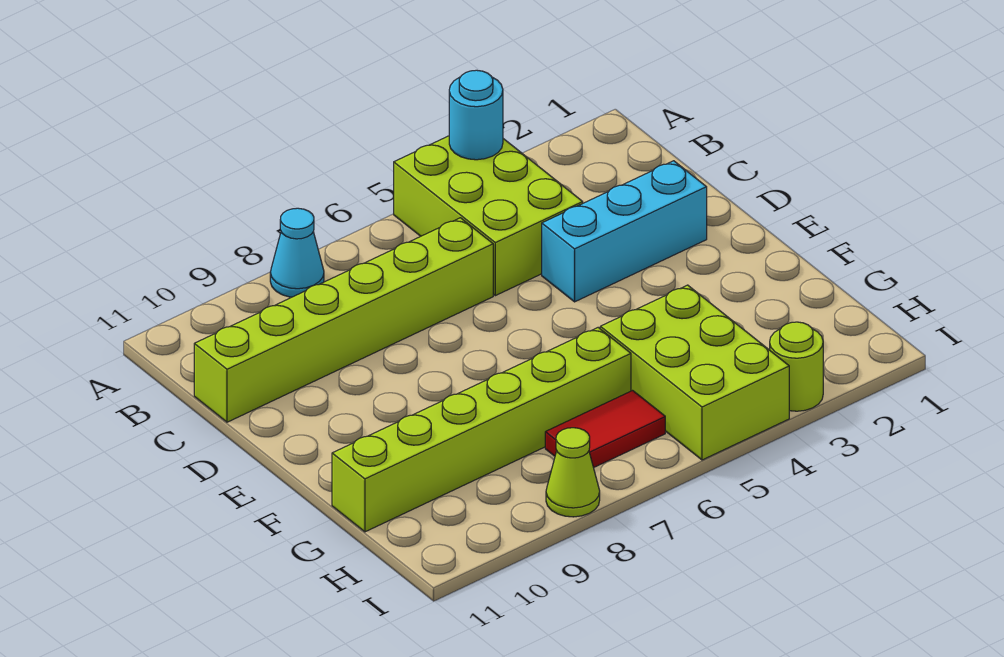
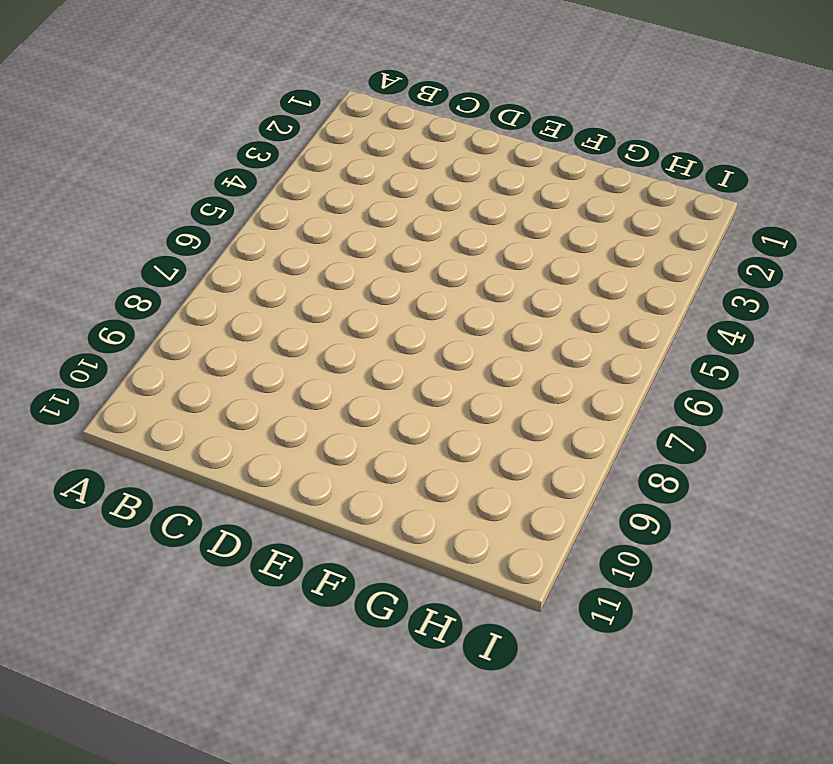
none -> lime 2x3 brick [394,136,583,296]
none -> cyan 1x1 cone [270,208,324,297]

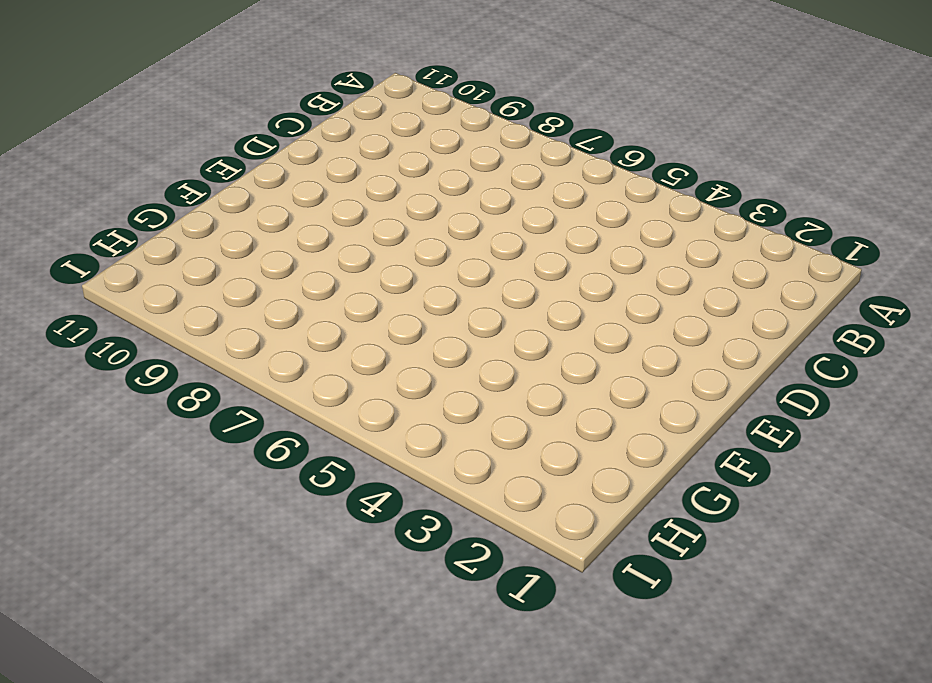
none -> lime 2x3 brick [394,136,583,296]
none -> cyan 1x1 cone [270,208,324,297]

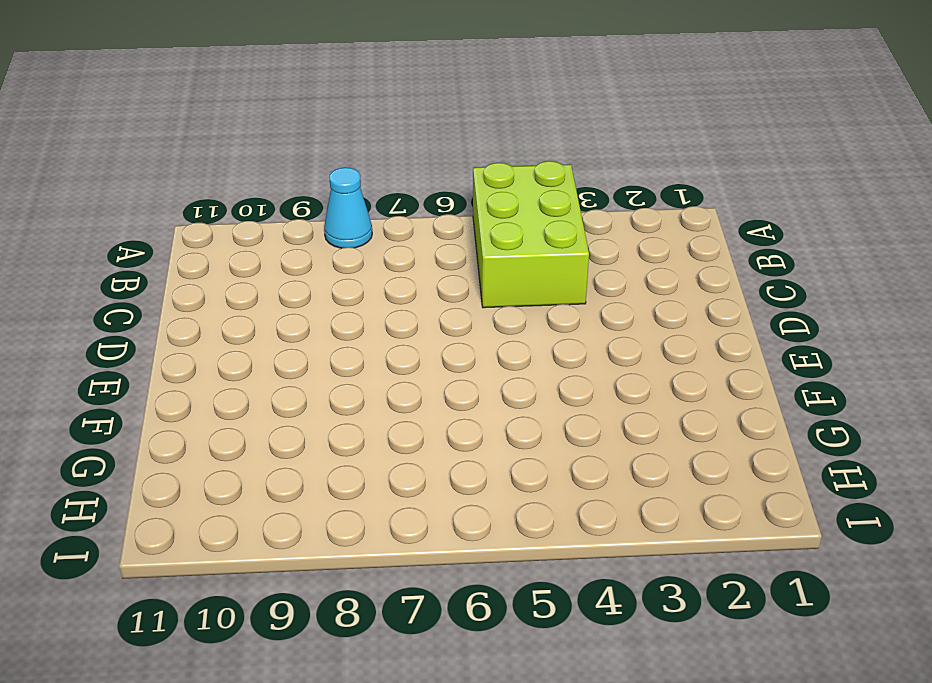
none -> lime 1x6 brick [194,218,493,422]
none -> cyan 1x3 brick [542,161,707,302]

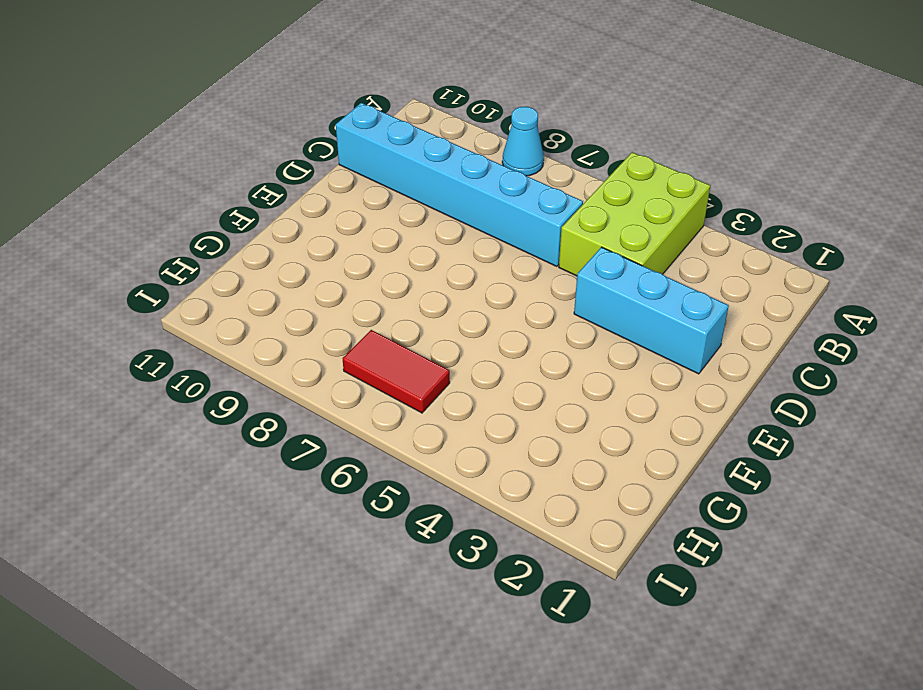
cyan 1x6 brick [336,103,583,266] -> lime 1x6 brick [194,218,493,422]
none -> lime 2x3 brick [600,285,789,460]
none -> lime 1x6 brick [332,328,631,532]

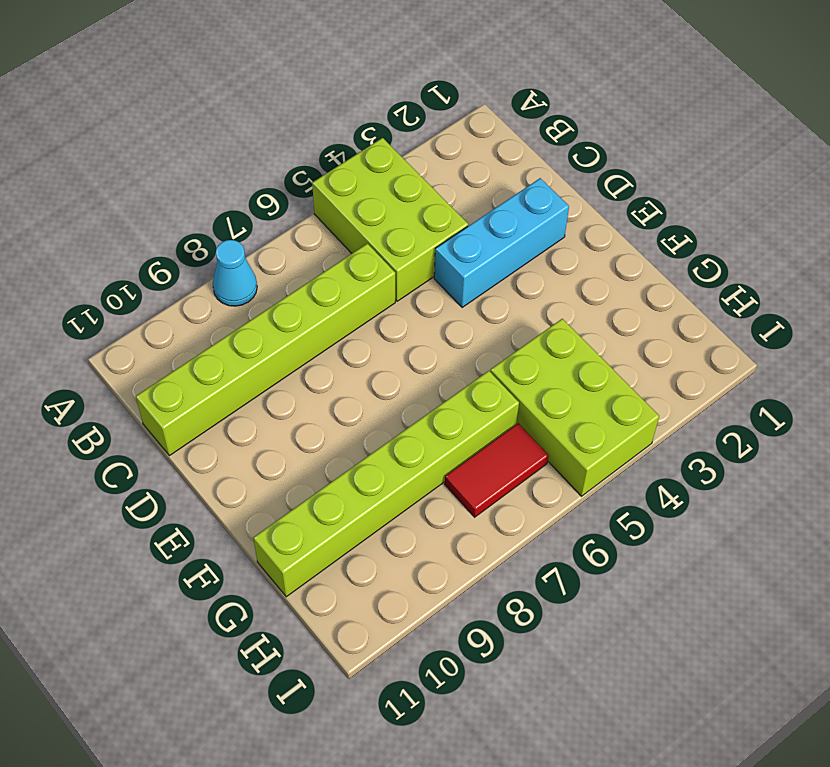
none -> lime 1x1 round brick [770,322,823,411]
none -> lime 1x1 cone [546,428,600,517]

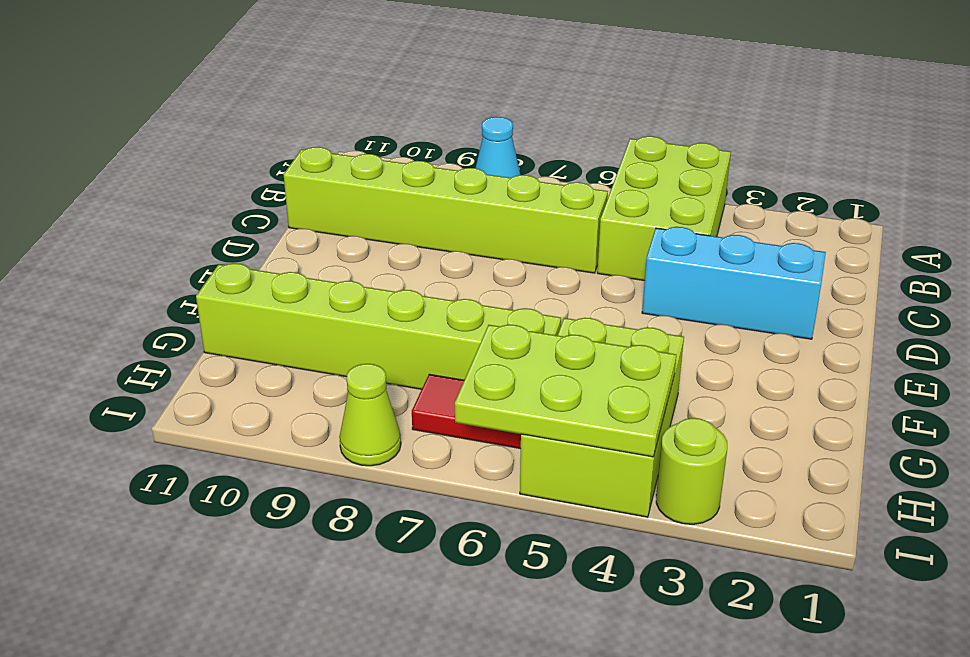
lime 2x3 plate [455,325,676,457] -> none
none -> cyan 1x1 round brick [449,70,503,160]

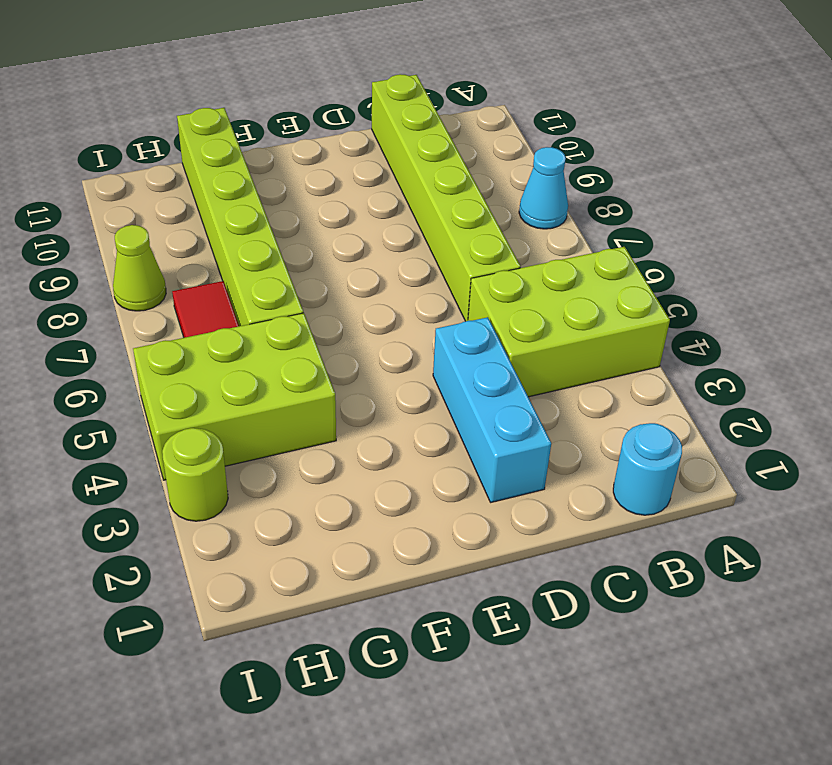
cyan 1x1 round brick [613,423,682,515] -> cyan 1x1 round brick moved to [449,70,503,160]

